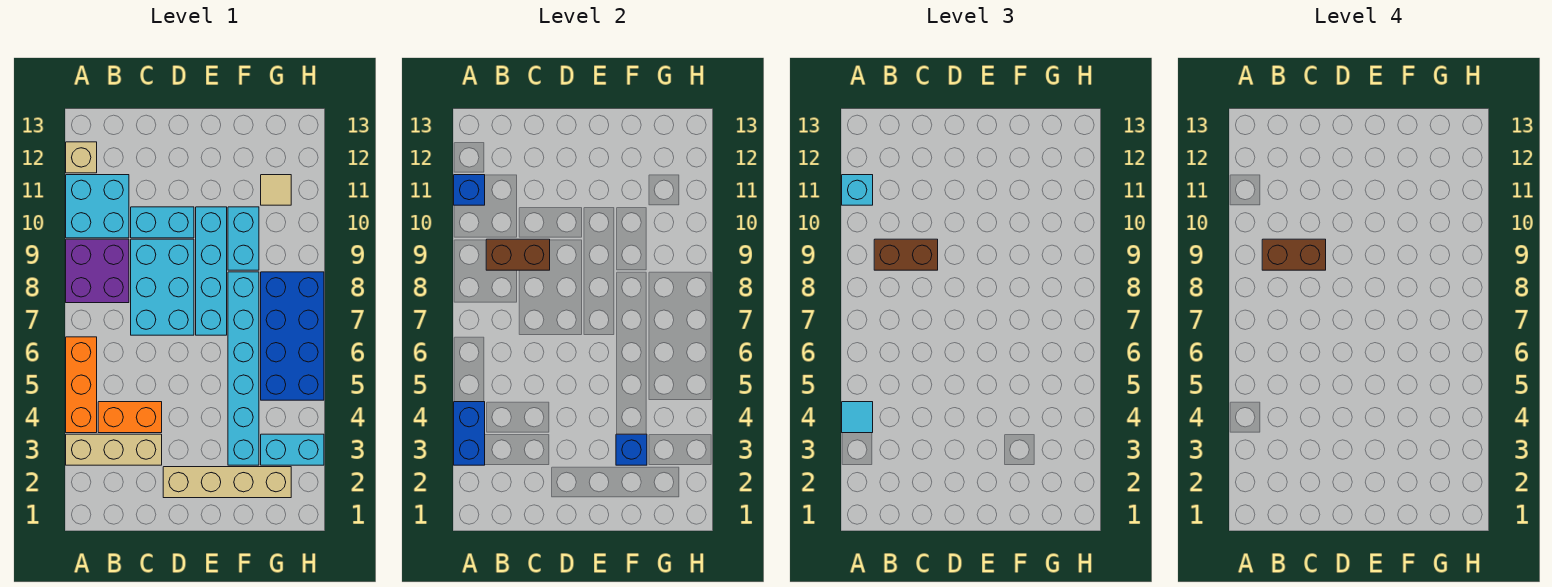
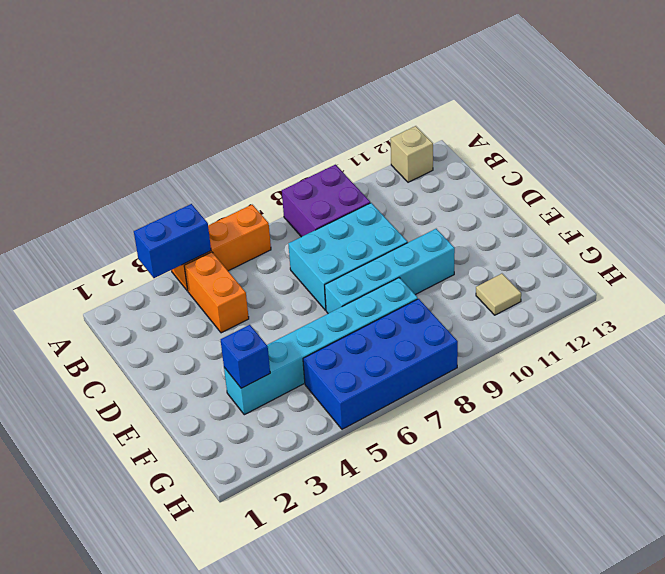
none -> tan 1x3 brick [66,434,162,465]
none -> cyan 2x2 brick [66,175,129,238]
none -> cyan 1x2 brick [131,207,194,238]

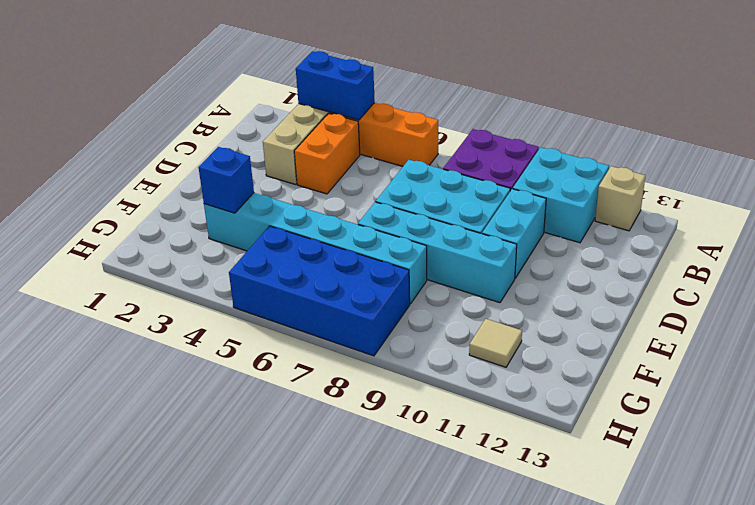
none -> tan 1x4 brick [163,467,291,498]
none -> cyan 1x2 brick [228,207,259,270]
none -> cyan 1x2 brick [261,434,324,465]

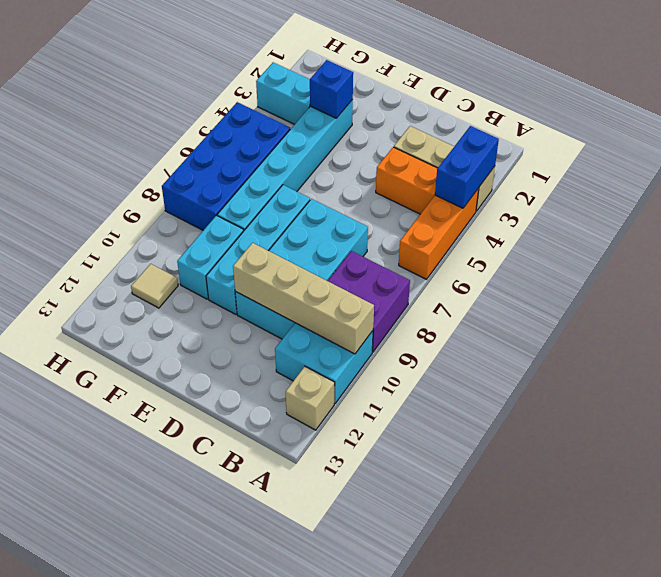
tan 1x4 brick [233,243,374,354] -> tan 1x4 brick moved to [163,467,291,498]
none -> blue 1x1 brick [454,175,485,205]
none -> brown 1x2 brick [486,239,550,270]
none -> cyan 1x1 tile [842,402,873,433]

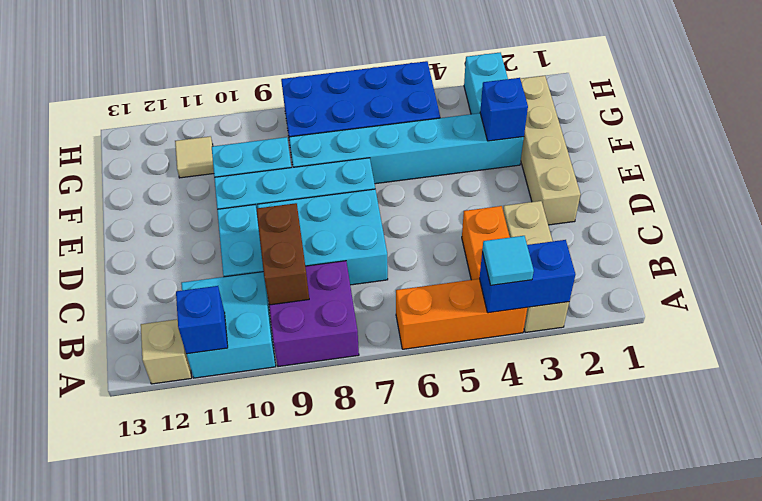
none -> cyan 1x1 brick [842,175,873,205]
none -> brown 1x2 brick [874,239,938,270]
none -> brown 1x2 brick [1262,239,1326,270]

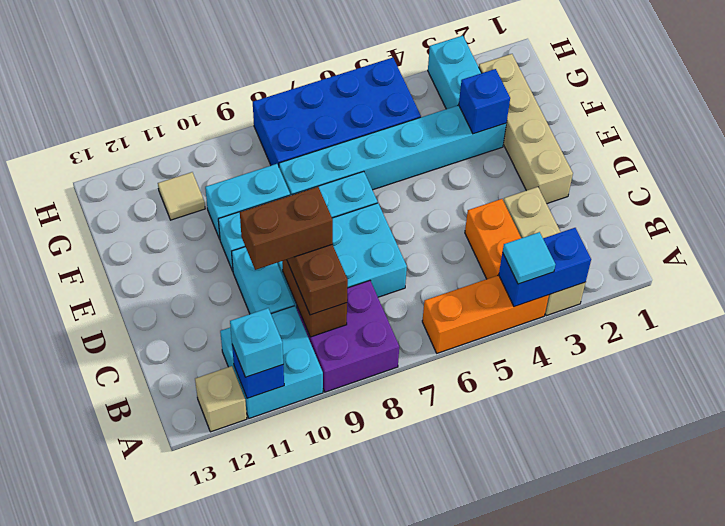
brown 1x2 brick [240,187,333,270] -> brown 1x2 brick turned to [1262,239,1326,270]

